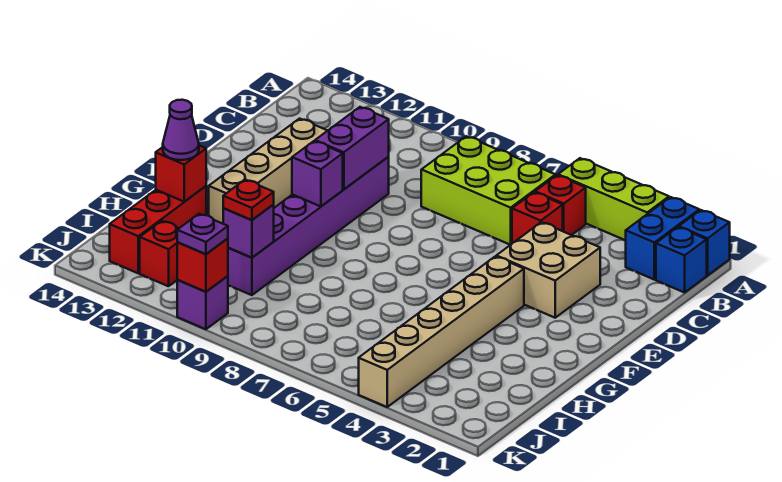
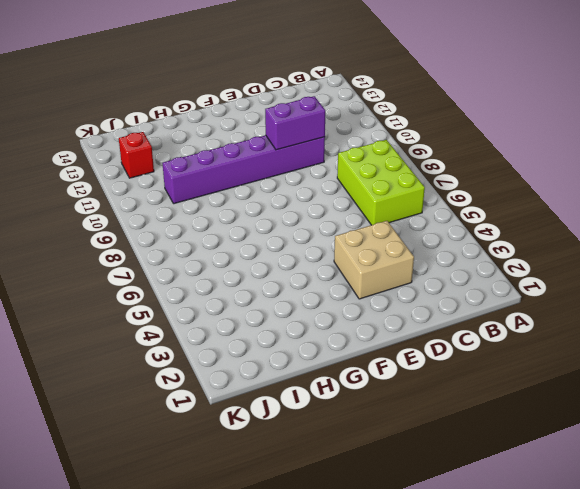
none -> blue 1x1 brick [679,210,730,275]
none -> blue 1x2 brick [625,197,699,279]
none -> lime 1x3 brick [558,158,669,240]

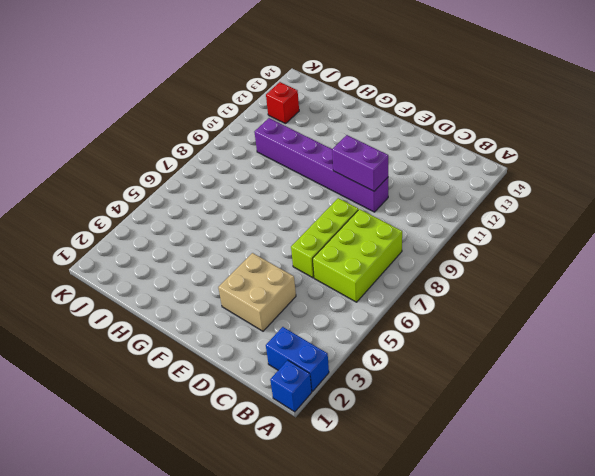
lime 1x3 brick [291,198,358,278] -> lime 1x3 brick moved to [558,158,669,240]
none -> blue 1x1 brick [656,227,707,293]
none -> red 1x1 brick [535,175,586,235]
none -> red 1x1 brick [512,192,563,243]

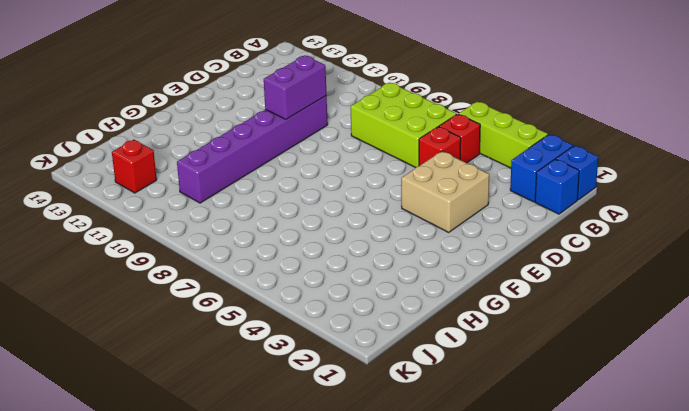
none -> tan 1x4 brick [209,119,327,224]
none -> tan 1x6 brick [359,256,524,407]
none -> red 1x3 brick [110,186,206,273]

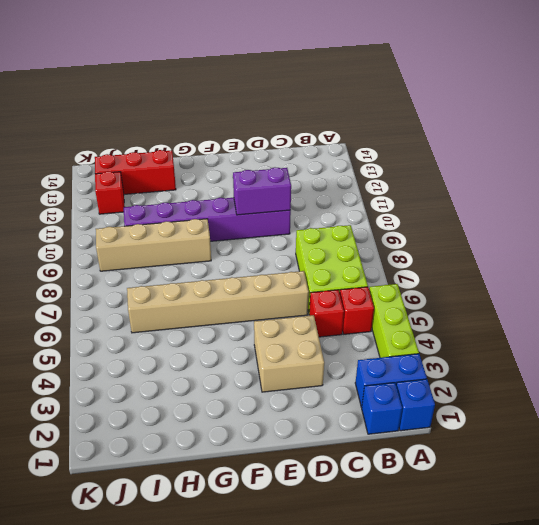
tan 1x6 brick [127,271,309,333] -> tan 1x6 brick moved to [359,256,524,407]
tan 1x4 brick [96,219,211,271] -> tan 1x4 brick moved to [209,119,327,224]
none -> purple 1x1 brick [177,276,228,329]
none -> purple 1x1 brick [292,141,343,206]
none -> red 1x1 brick [156,146,206,202]

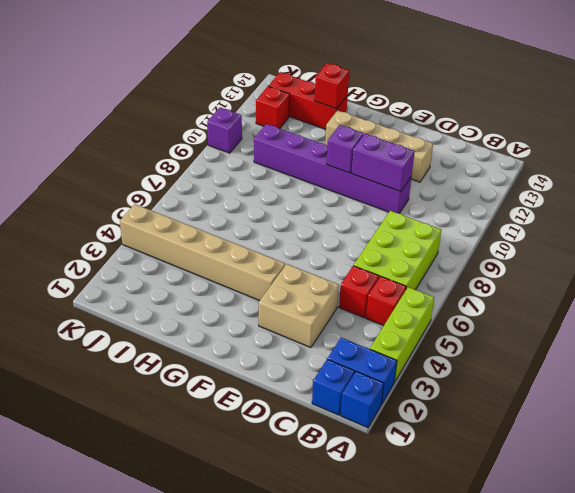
none -> purple 1x1 brick [223,204,274,258]
none -> red 1x1 brick [177,238,228,292]
none -> purple 1x1 cone [163,100,199,160]

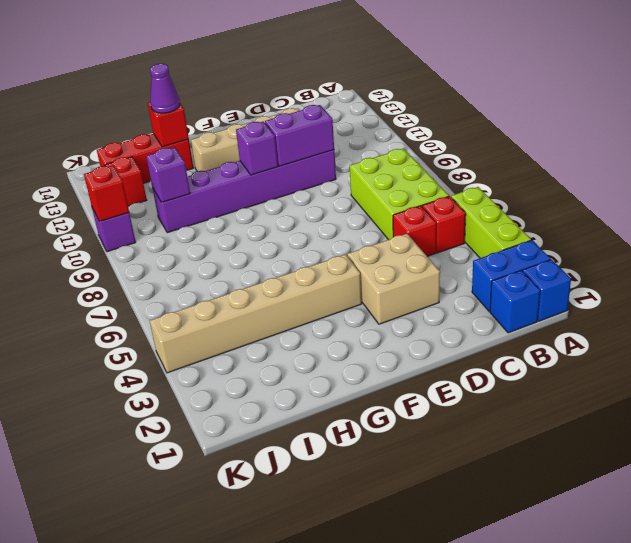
none -> red 1x1 plate [223,180,274,220]
none -> purple 1x1 plate [177,214,228,254]

